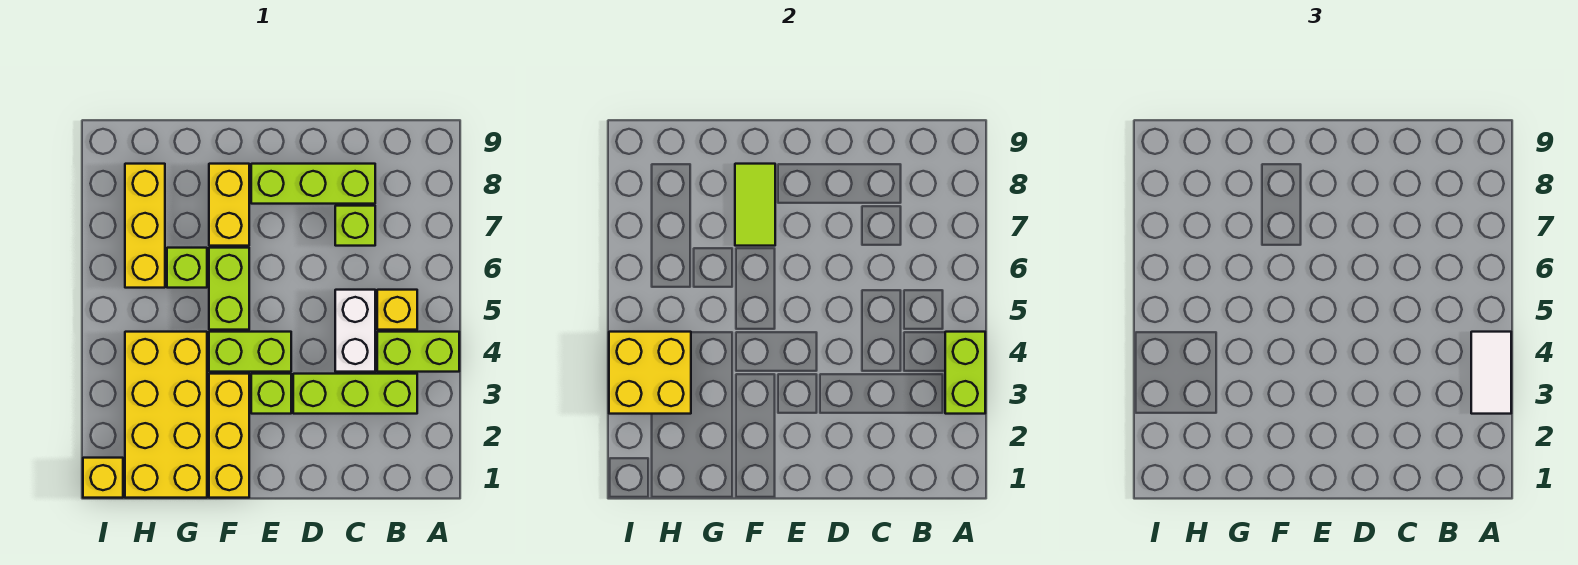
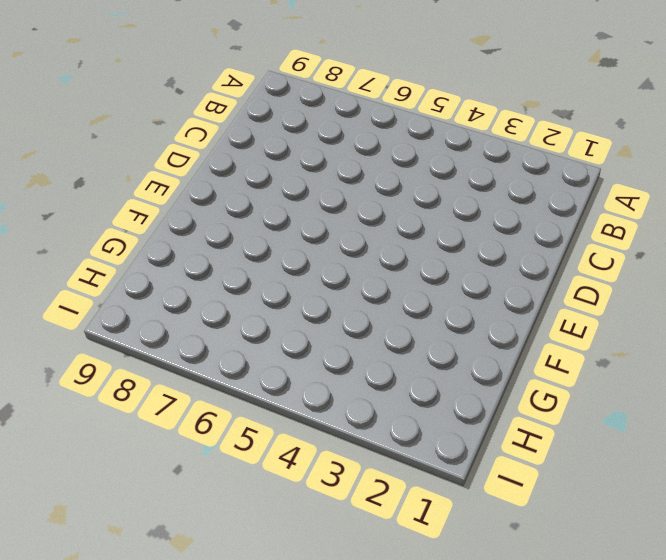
none -> lime 1x2 brick [377,332,459,372]
none -> lime 1x3 brick [293,374,417,414]
none -> yellow 1x1 brick [377,290,417,330]

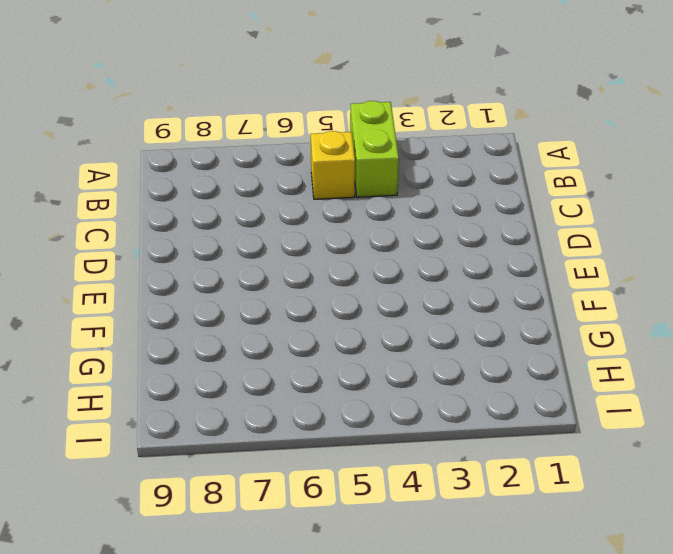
none -> lime 1x3 brick [293,374,417,414]
none -> white 1x2 brick [335,290,375,372]
none -> lime 1x1 brick [335,206,375,246]

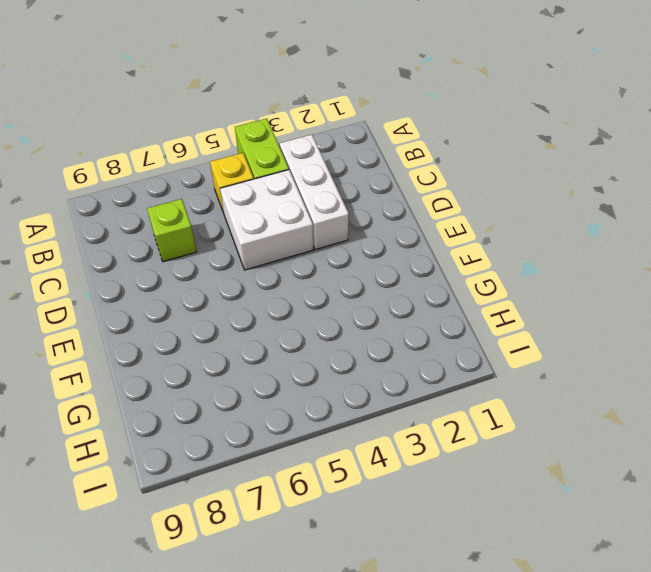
white 1x3 brick [280,135,349,250] -> lime 1x3 brick [293,374,417,414]
white 2x2 brick [220,170,313,270] -> white 1x2 brick [335,290,375,372]
none -> lime 1x3 brick [251,164,375,204]
none -> lime 1x1 brick [251,374,291,414]
none -> lime 1x2 brick [209,332,291,372]

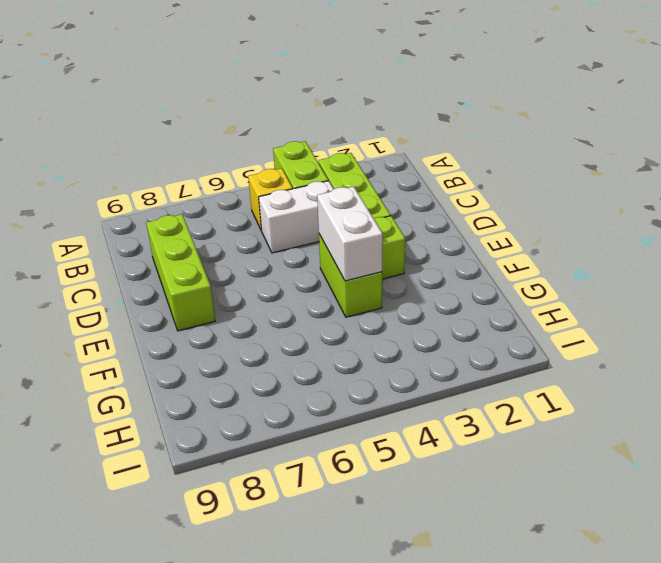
white 1x2 brick [317,186,383,281] -> none
none -> lime 1x1 brick [335,206,375,246]
none -> yellow 1x3 brick [209,374,249,498]
none -> lime 1x2 brick [209,248,249,330]

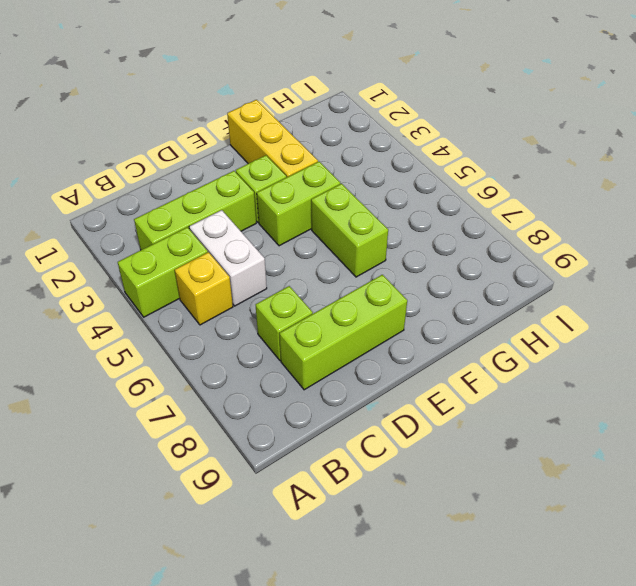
none -> yellow 1x2 brick [209,164,249,246]
none -> yellow 2x4 brick [125,332,207,498]
none -> lime 1x1 brick [167,248,207,288]

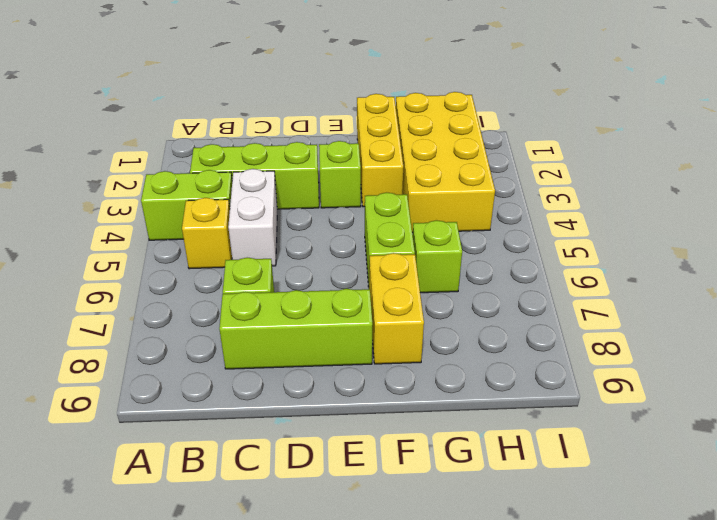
none -> lime 1x2 brick [209,332,291,372]
none -> yellow 1x3 brick [125,164,165,288]
none -> yellow 1x1 brick [83,458,123,498]

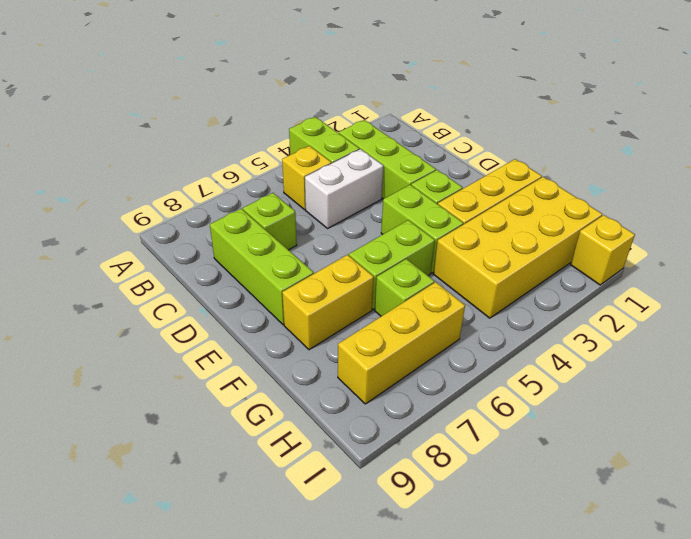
none -> lime 1x2 brick [945,332,985,414]
none -> lime 1x2 tile [735,164,775,246]
none -> yellow 2x2 brick [609,332,691,414]

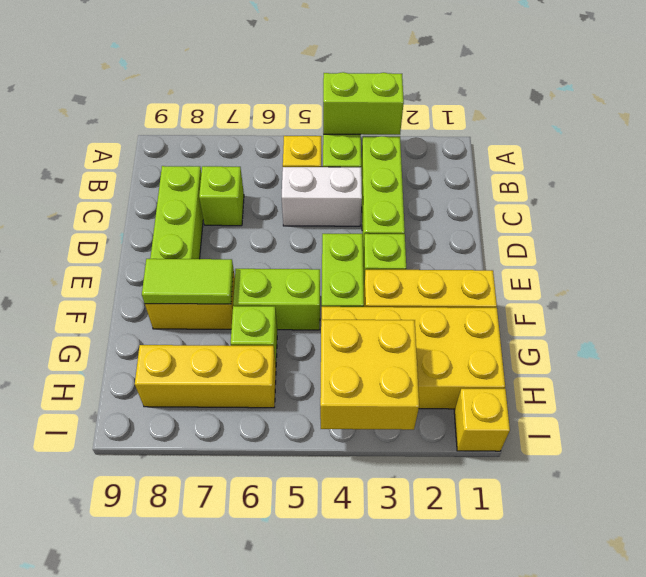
none -> white 1x2 tile [1471,332,1511,414]

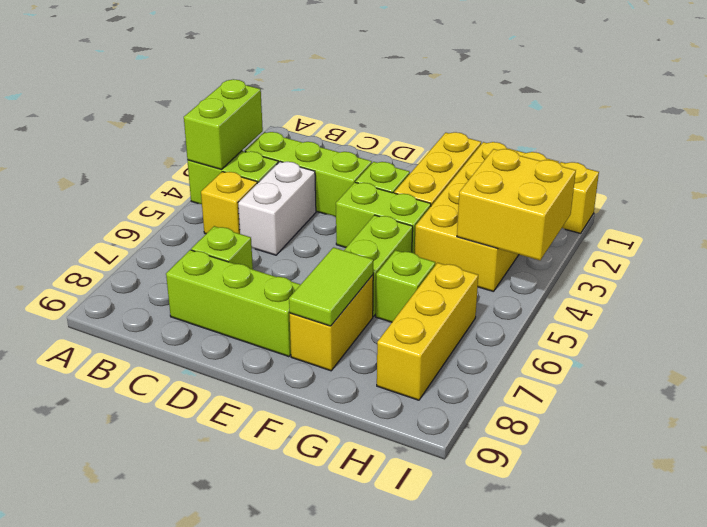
none -> white 1x2 tile [1471,332,1511,414]

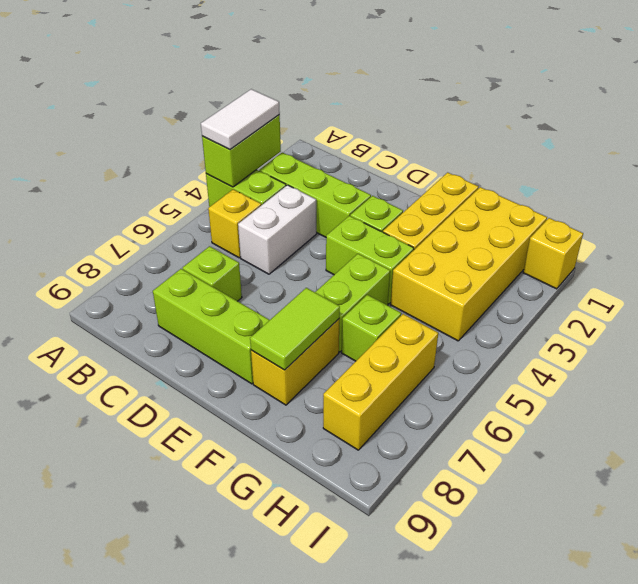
none -> yellow 2x2 brick [609,332,691,414]

